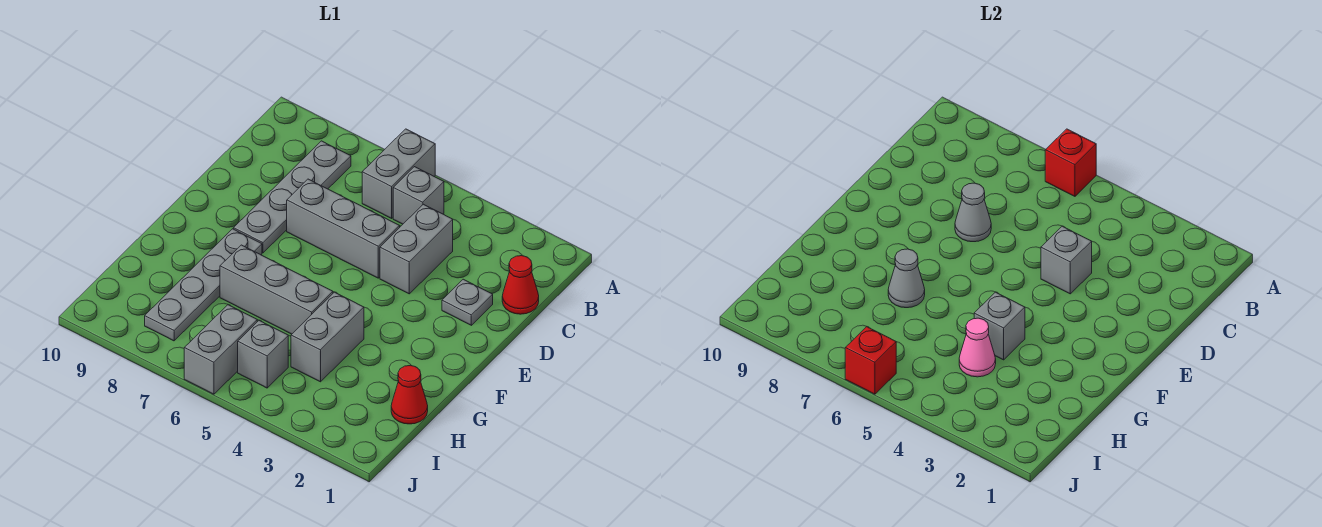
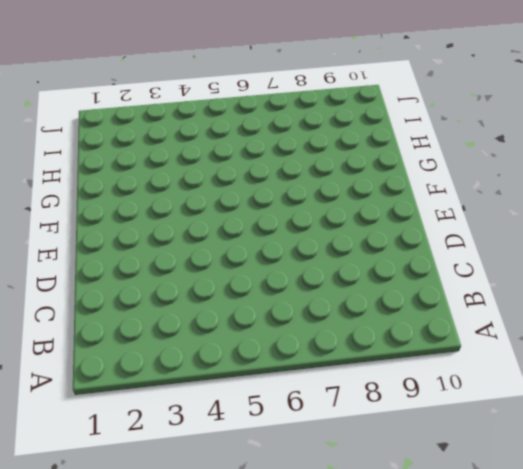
none -> grey 1x2 brick [362,129,435,218]
none -> grey 1x1 brick [393,167,444,224]
none -> grey 1x4 plate [234,141,351,253]

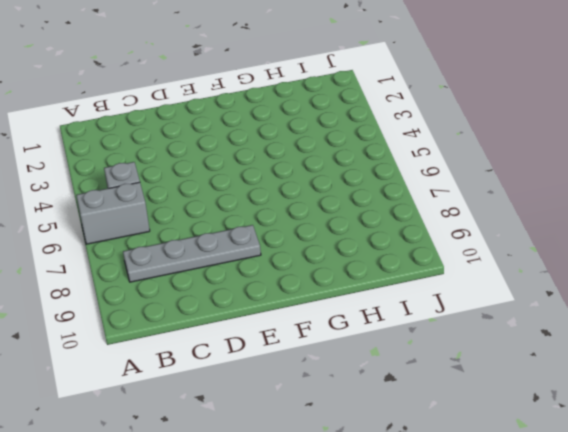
none -> red 1x1 cone [502,256,539,314]
none -> grey 1x2 brick [380,204,453,294]
none -> grey 1x1 plate [442,279,493,325]

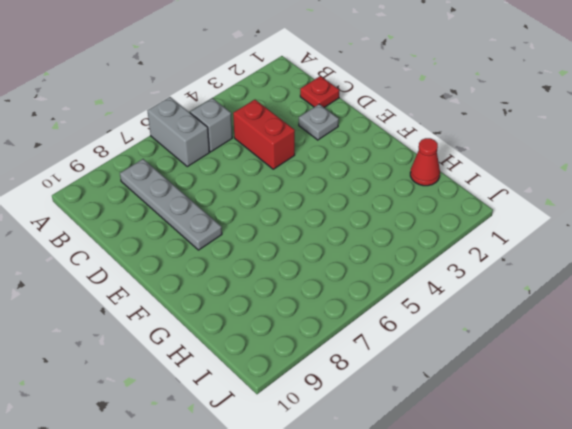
red 1x1 plate [300,76,339,107] -> red 1x1 cone [502,256,539,314]
red 1x2 brick [233,100,295,169] -> grey 1x2 brick [380,204,453,294]
none -> grey 1x3 brick [287,179,400,278]
none -> grey 1x4 plate [145,229,262,341]
none -> grey 1x2 brick [291,292,364,382]

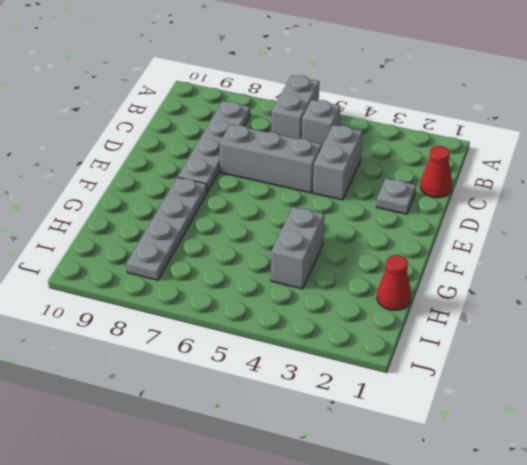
none -> grey 1x3 brick [220,245,333,334]
none -> grey 1x1 brick [238,320,288,388]
none -> grey 1x2 brick [184,305,257,394]

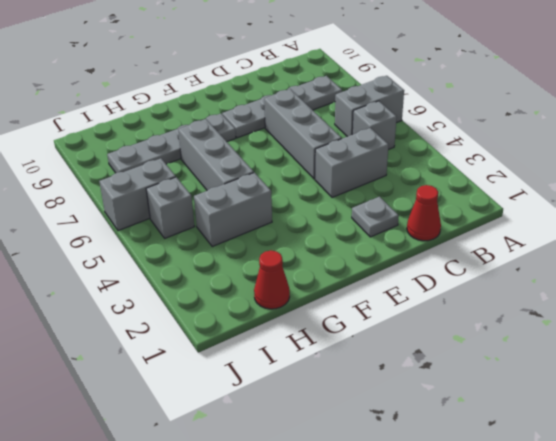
none -> red 1x1 brick [1045,129,1096,196]
none -> grey 1x1 brick [1041,226,1092,294]
none -> grey 1x1 cone [955,183,991,242]

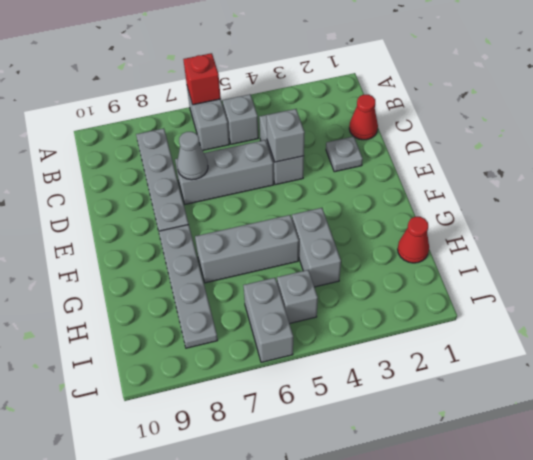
none -> grey 1x1 brick [974,292,1025,360]
none -> grey 1x1 cone [888,249,925,308]
none -> pink 1x1 cone [959,318,996,377]

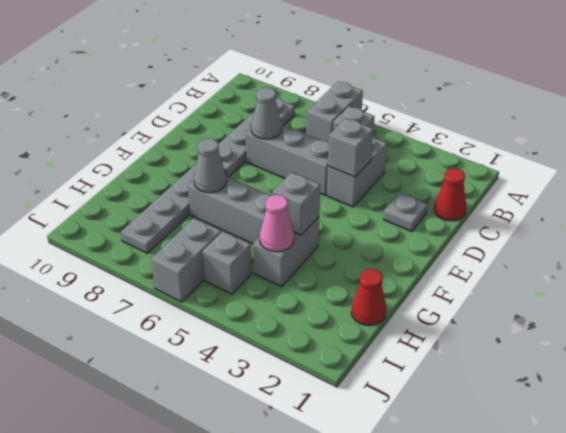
none -> red 1x1 brick [1045,129,1096,196]
none -> red 1x1 brick [845,327,896,394]

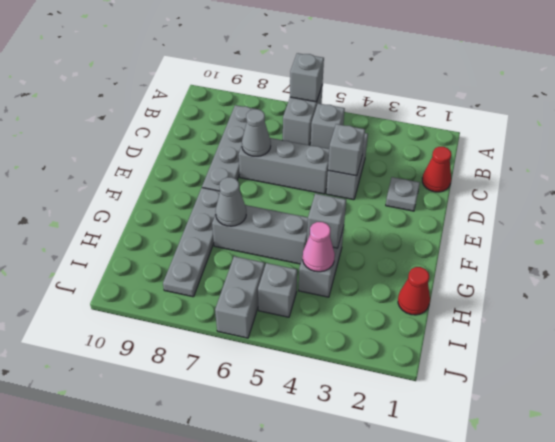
grey 1x1 brick [290,53,324,102] -> red 1x1 brick [1045,129,1096,196]
none -> red 1x1 brick [845,327,896,394]

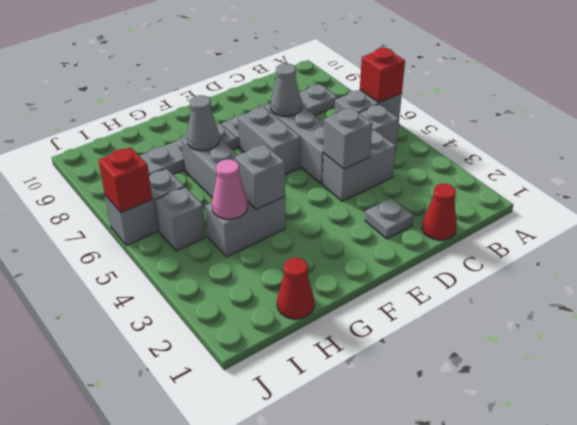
grey 1x2 brick [238,107,301,175] -> none

